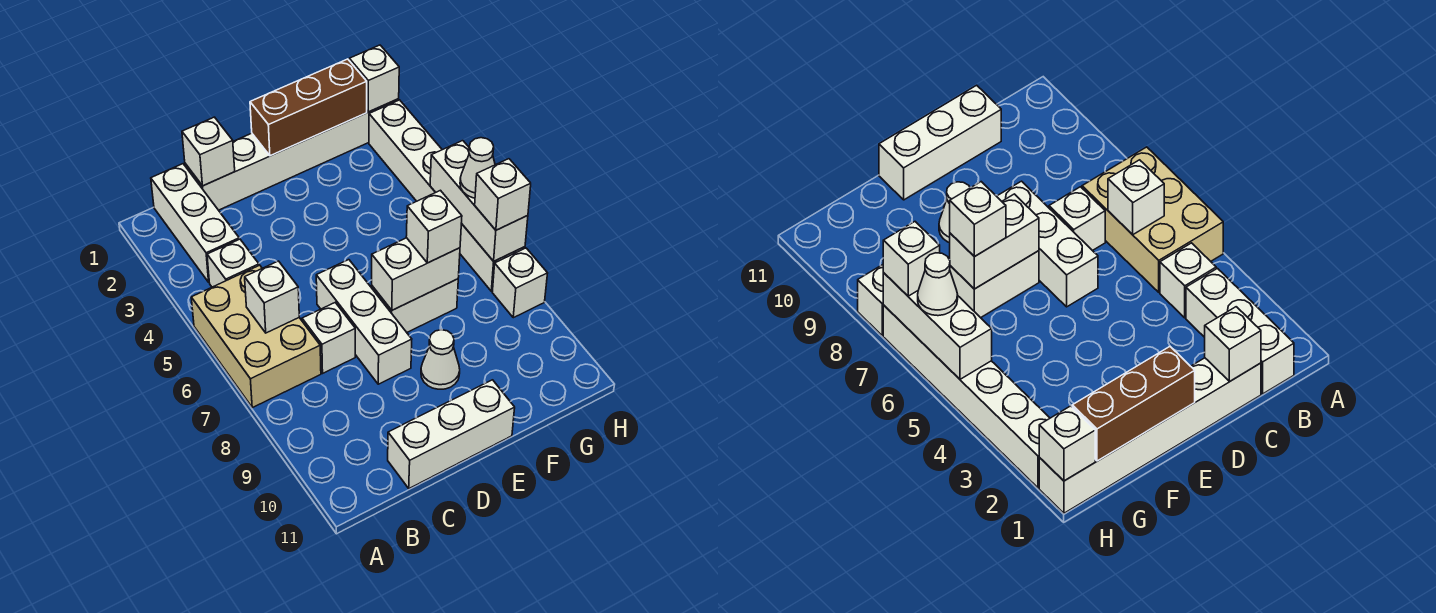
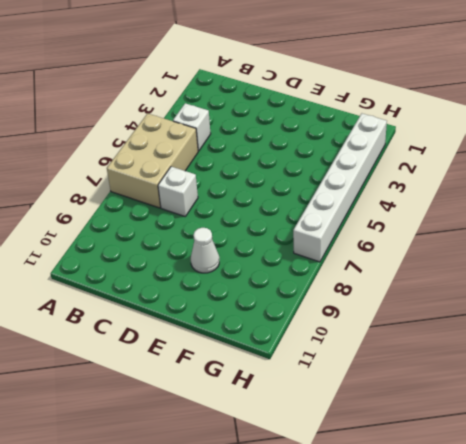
none -> white 1x3 brick [151,164,239,282]
none -> white 1x6 brick [185,99,399,210]
none -> white 1x3 brick [388,380,515,488]

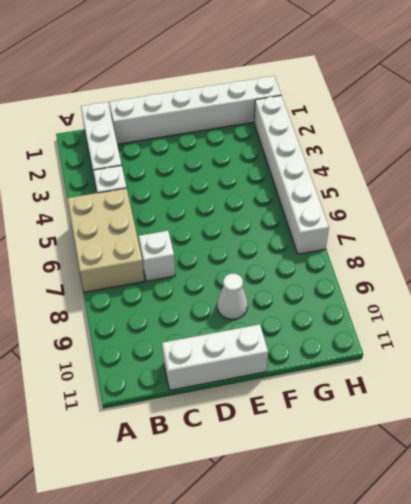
none -> white 1x3 brick [316,260,412,384]
none -> white 1x2 brick [372,279,458,332]
none -> white 1x1 brick [492,248,548,318]

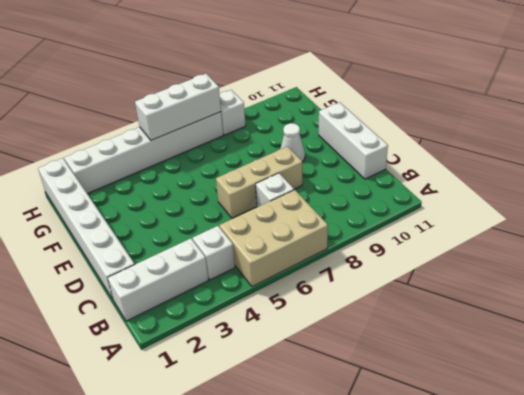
tan 1x3 brick [216,146,302,218] -> white 1x3 brick [316,260,412,384]
none -> white 1x2 brick [372,279,458,332]
none -> white 1x1 brick [245,261,299,333]
none -> white 1x1 brick [182,117,235,186]

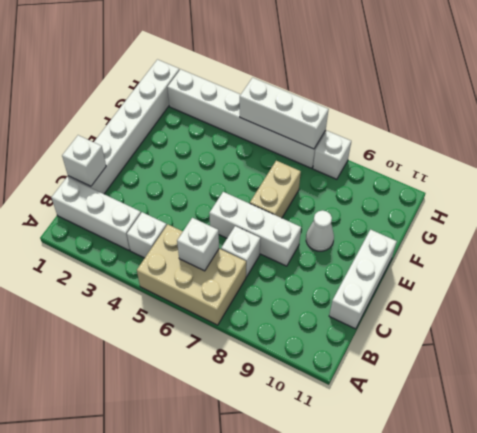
tan 1x2 brick [250,161,301,218] -> white 1x2 brick [372,279,458,332]
none -> brown 1x3 brick [250,59,367,156]
none -> white 1x2 brick [372,238,460,310]
none -> white 1x1 brick [349,45,399,112]

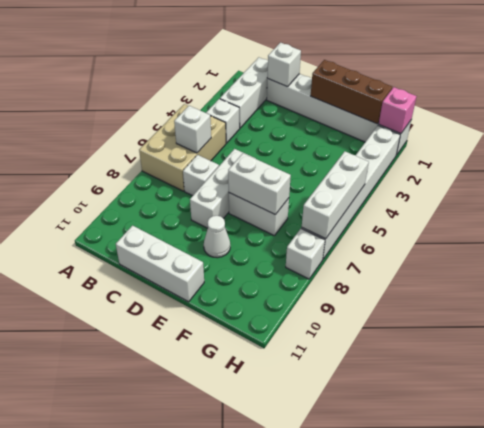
pink 1x1 brick [379,87,416,134] -> white 1x1 brick [349,45,399,112]
none -> white 1x1 brick [406,190,462,263]
none -> white 1x1 cone [460,138,495,198]
none -> white 1x1 brick [475,159,531,230]

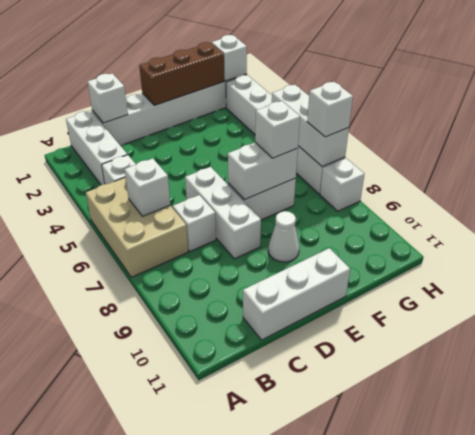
none -> white 1x1 cone [460,138,495,198]

